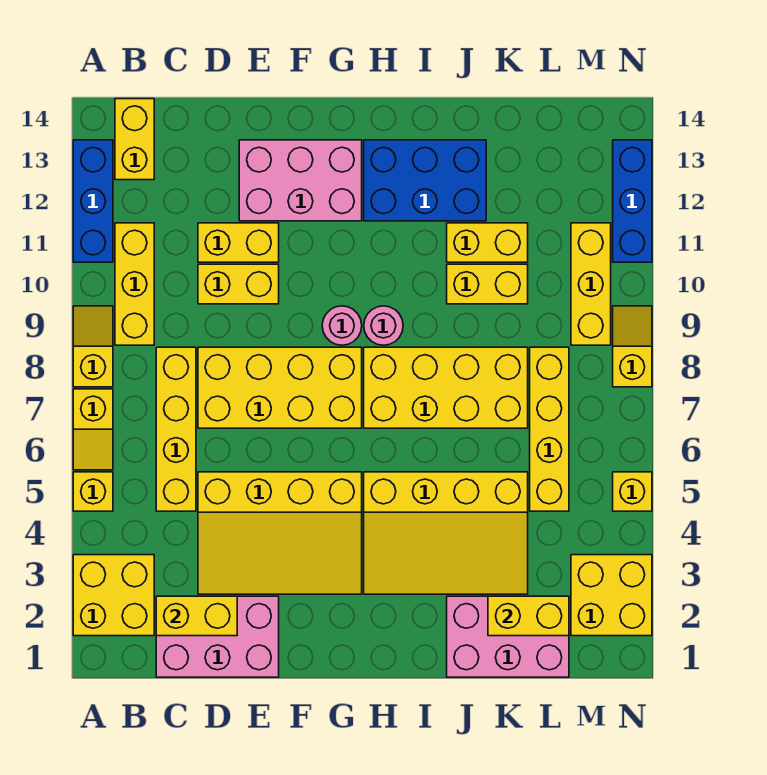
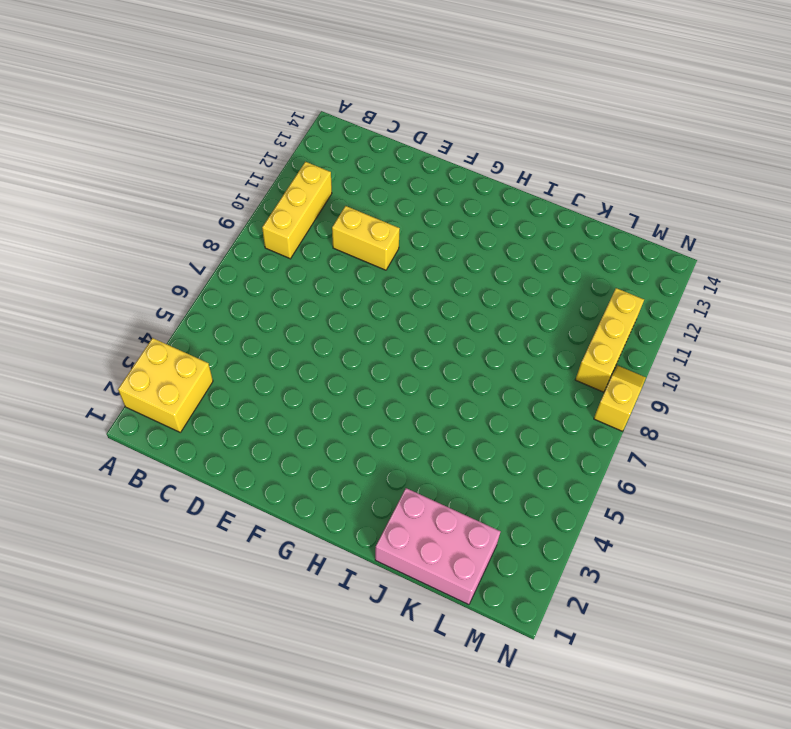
none -> yellow 1x1 brick [73,472,113,511]
none -> yellow 1x2 slope [73,389,113,470]
none -> yellow 1x2 slope [73,306,113,387]
none -> blue 1x3 brick [73,140,113,262]

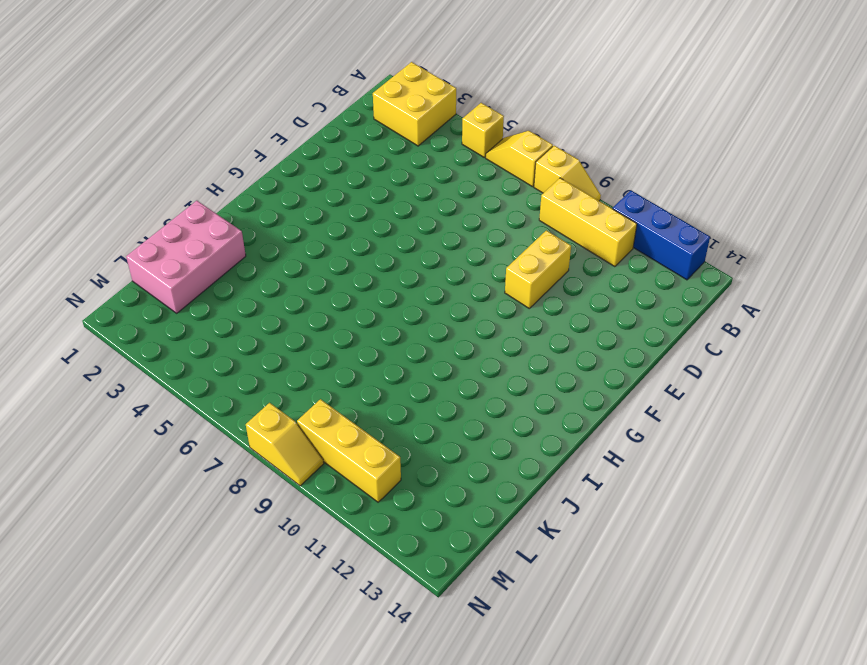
none -> yellow 1x2 brick [115,99,154,180]
none -> pink 2x3 brick [156,596,279,677]
none -> yellow 1x4 brick [156,347,196,511]
none -> yellow 3x4 slope [198,472,362,594]

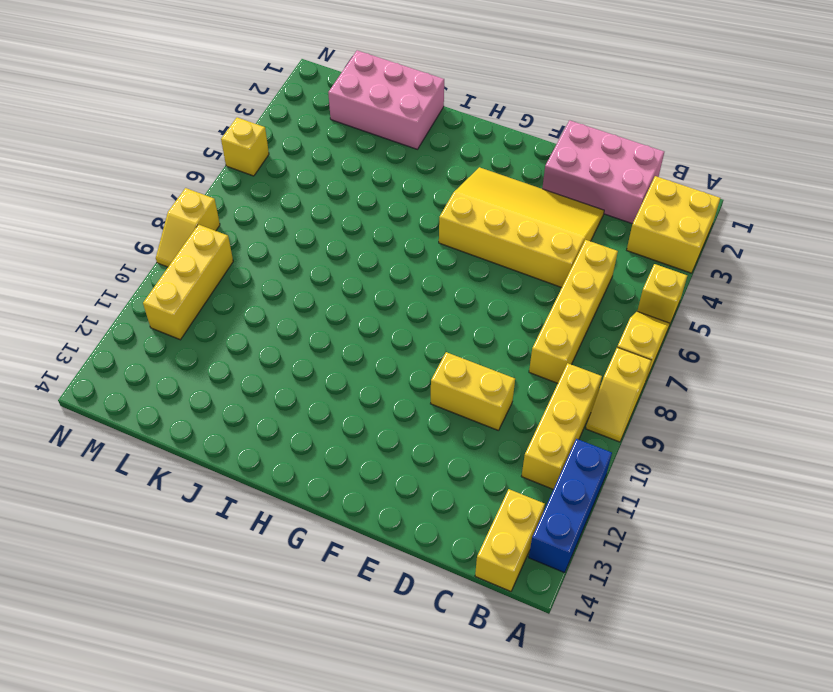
none -> yellow 2x4 brick [198,347,362,428]
none -> yellow 1x2 brick [198,223,279,262]
none -> pink 2x3 brick [239,140,362,221]
none -> pink 1x1 round brick [322,306,362,345]

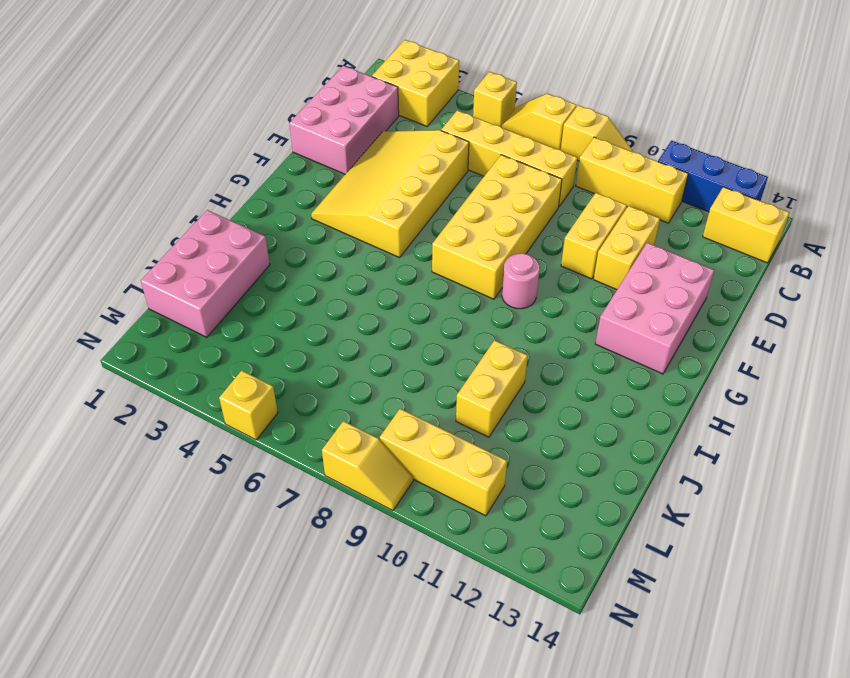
none -> yellow 3x4 slope [364,472,528,594]
none -> yellow 2x4 brick [364,347,528,428]
none -> pink 1x1 round brick [364,306,403,345]
none -> blue 2x3 brick [364,140,486,221]

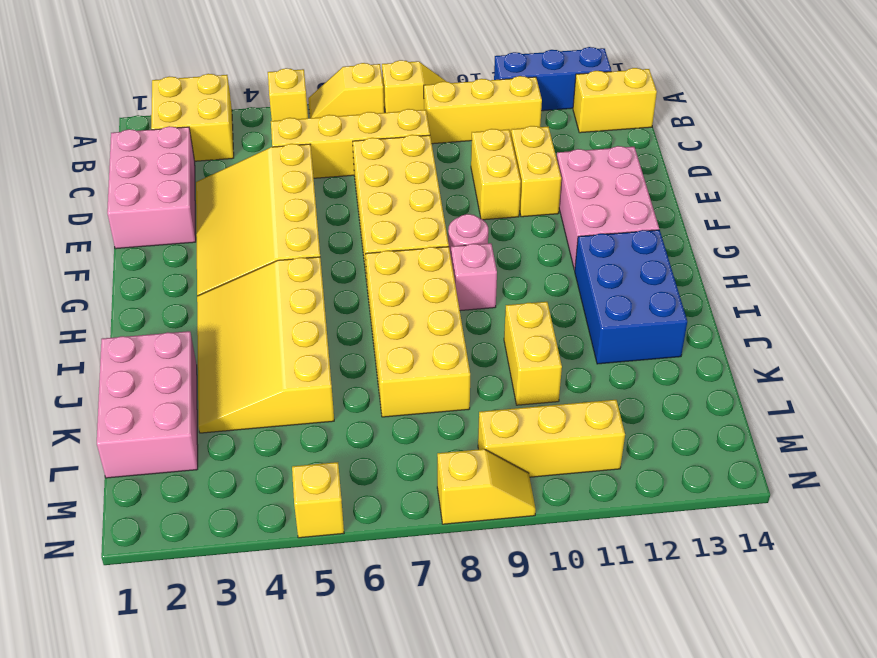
pink 1x1 brick [451,243,497,311] -> pink 1x1 round brick [364,306,403,345]
none -> yellow 1x2 brick [447,223,528,262]
none -> yellow 1x4 brick [530,347,569,511]
none -> yellow 2x2 brick [571,555,652,636]
none -> blue 1x3 brick [613,140,652,262]

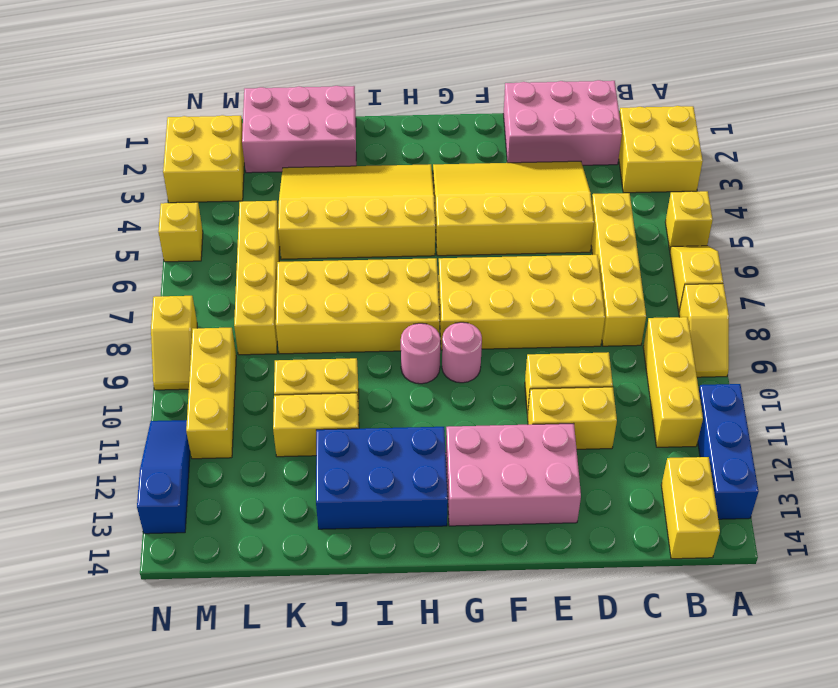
blue 1x3 slope [137,420,190,534] -> blue 1x3 brick [613,140,652,262]
none -> yellow 1x2 brick [156,596,237,636]
none -> yellow 1x2 brick [488,596,569,636]

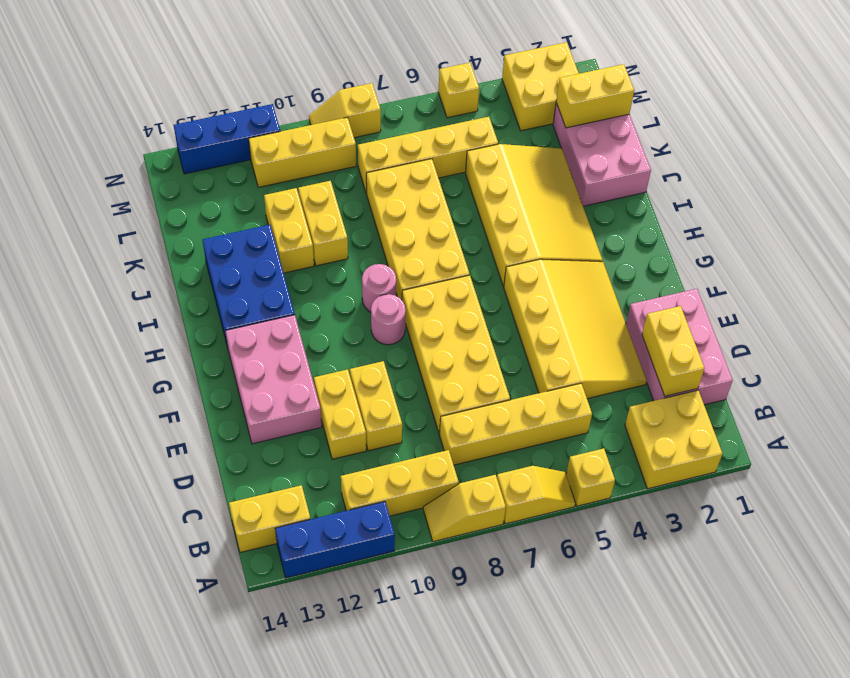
yellow 1x2 brick [556,64,634,128] -> yellow 1x2 brick turned to [488,596,569,636]

